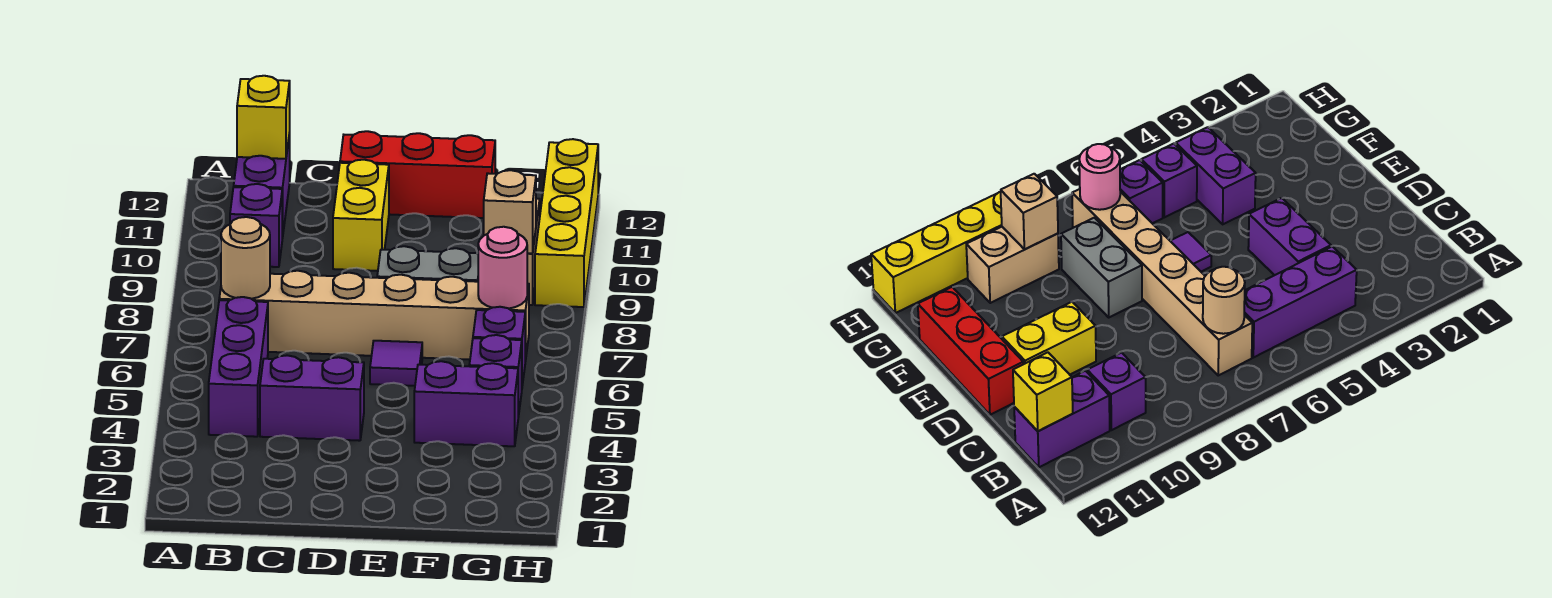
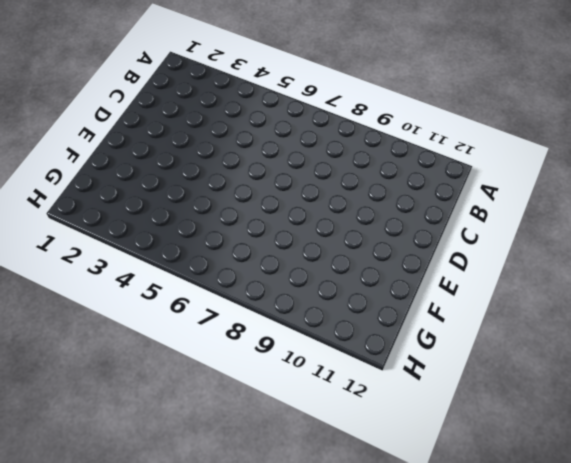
none -> purple 1x3 brick [209,297,268,437]
none -> tan 1x6 brick [219,271,529,361]
none -> purple 1x1 brick [230,184,282,267]

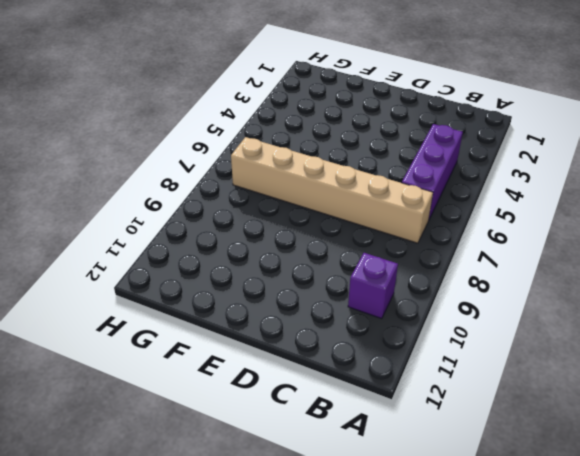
none -> purple 1x2 brick [234,133,290,238]
none -> purple 1x2 brick [260,355,364,441]
none -> yellow 1x2 brick [333,160,389,271]

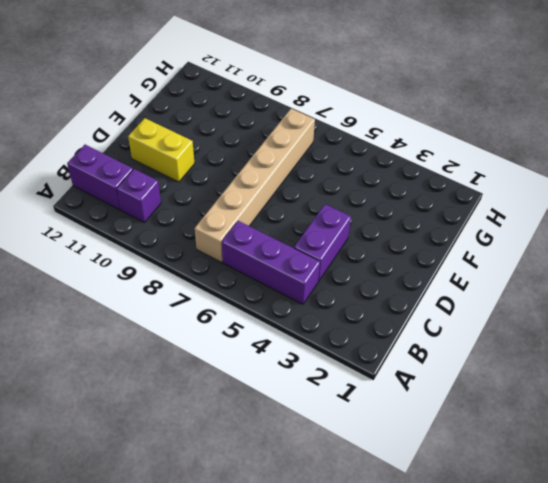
none -> red 1x3 brick [340,131,495,218]
none -> purple 1x1 tile [370,341,422,386]
none -> grey 1x2 brick [377,246,478,282]

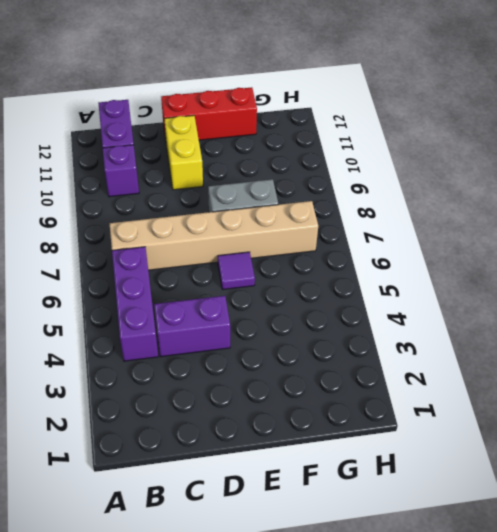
none -> purple 1x2 brick [414,361,518,446]
none -> purple 1x1 brick [469,335,522,417]
none -> purple 1x1 brick [473,307,525,386]

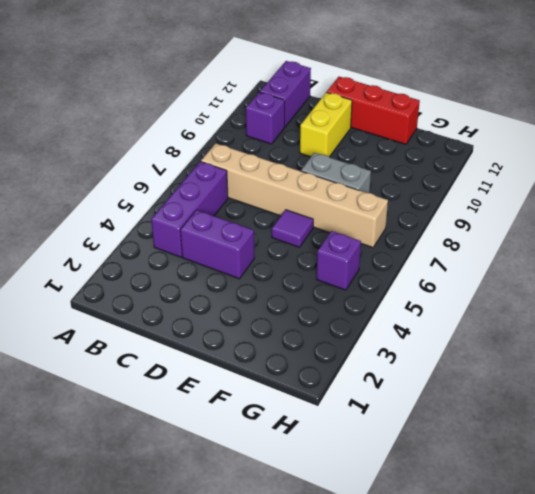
none -> purple 1x2 brick [414,361,518,446]
none -> purple 1x1 brick [473,307,525,386]
none -> tan 1x2 brick [966,227,1059,303]

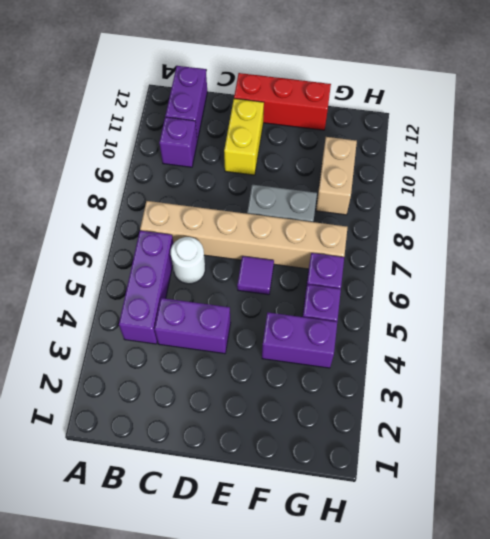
white 1x1 round brick [171,237,205,284] -> none
none -> yellow 1x4 brick [535,139,598,307]
none -> tan 1x1 round brick [221,217,270,299]
none -> yellow 1x1 brick [237,76,290,159]

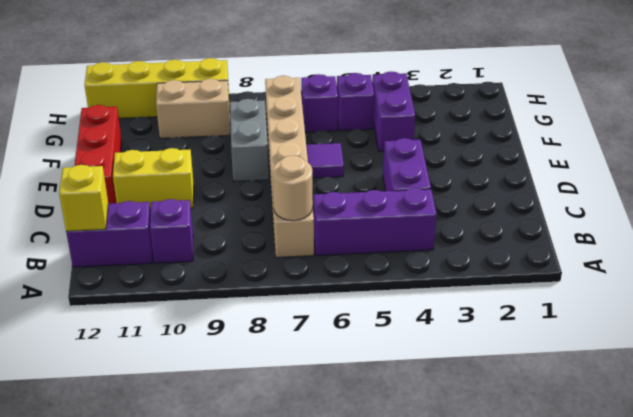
none -> pink 1x1 round brick [478,227,528,309]
none -> tan 1x1 brick [484,170,536,253]

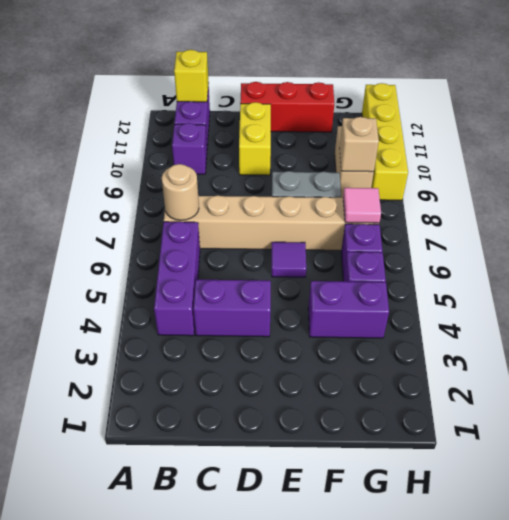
pink 1x1 tile [343,188,381,223] -> pink 1x1 round brick [478,227,528,309]

